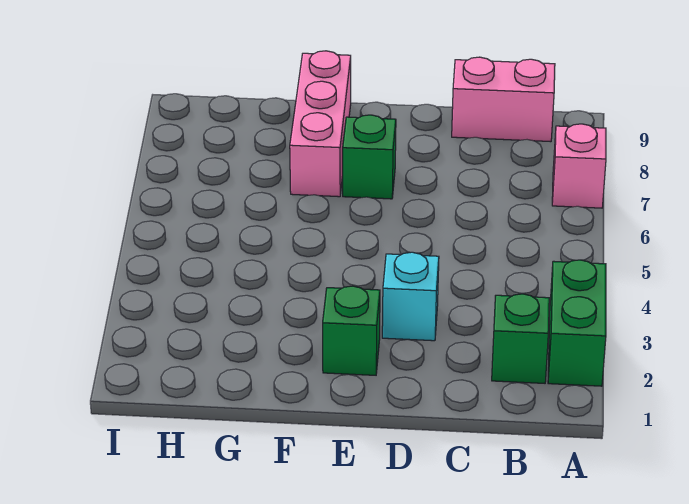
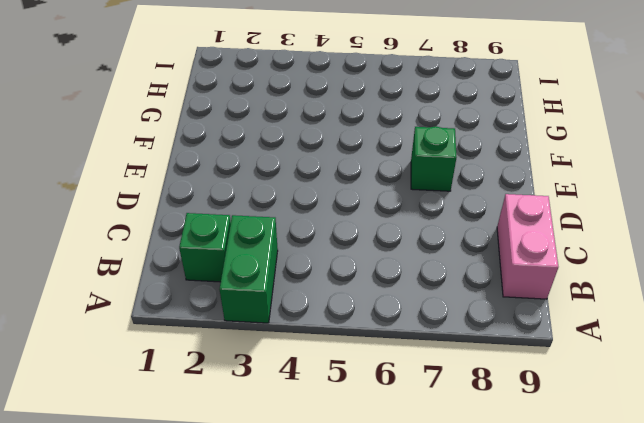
green 1x2 brick [220,215,278,323] -> green 1x2 brick turned to [548,260,606,386]
none -> pink 1x1 brick [552,124,606,208]
none -> cyan 1x1 brick [382,252,439,341]

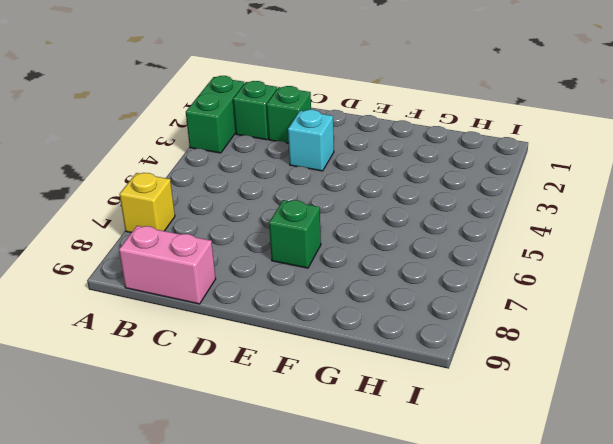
yellow 1x1 brick [119,173,175,233] -> pink 1x1 brick [552,124,606,208]
green 1x1 brick [267,86,311,143] -> green 1x1 brick moved to [323,286,380,375]
none -> pink 1x3 brick [290,51,351,197]

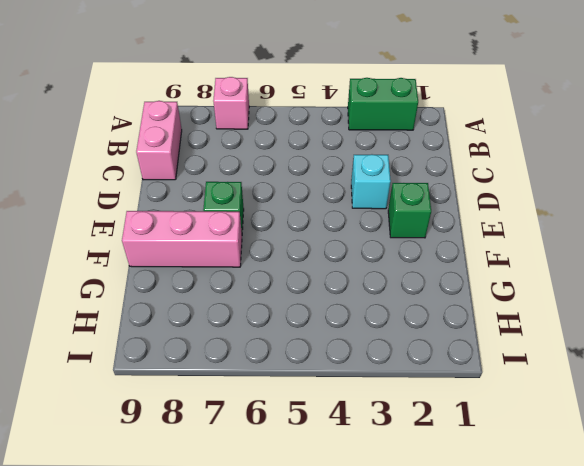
none -> green 1x1 brick [492,294,549,383]

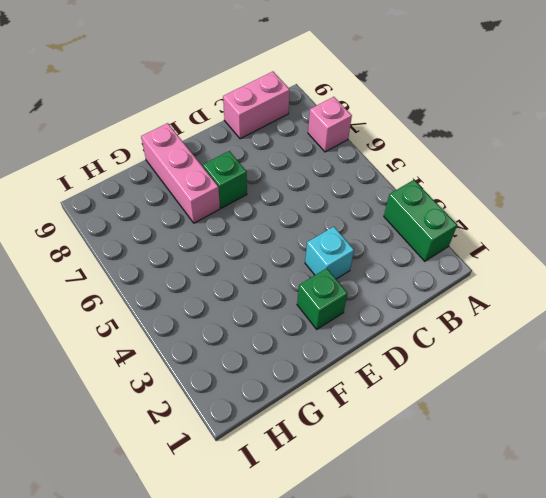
none -> green 1x1 brick [492,294,549,383]

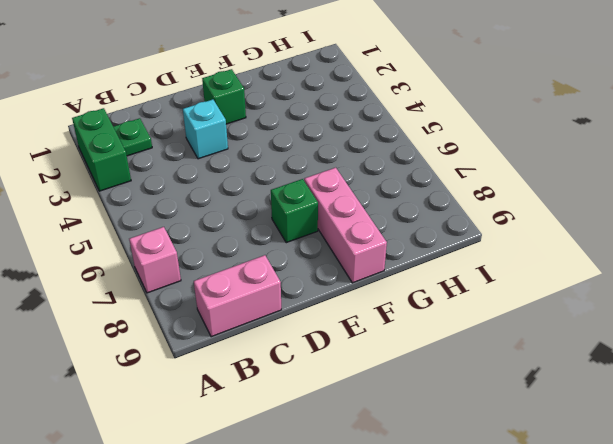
green 1x1 plate [113,118,152,156] -> green 1x1 brick [492,294,549,383]

